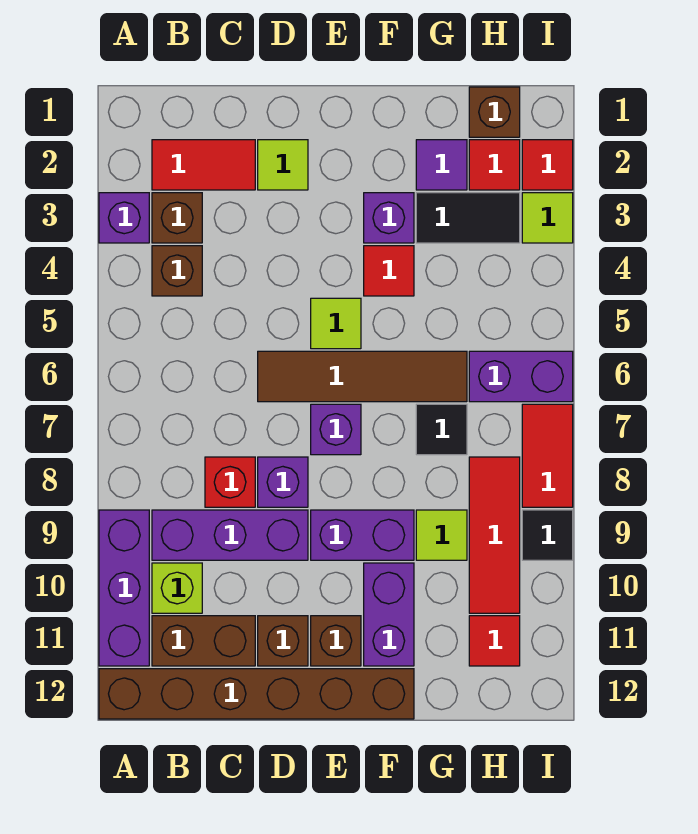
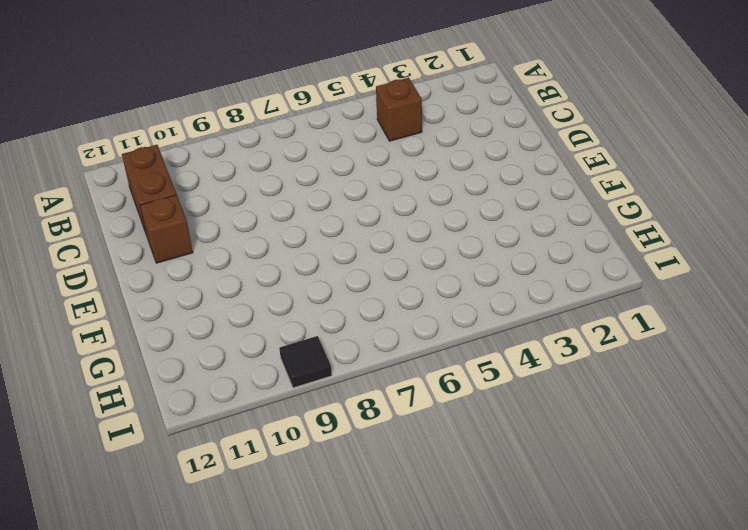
none -> purple 1x1 brick [99,193,149,243]
none -> purple 1x3 brick [99,510,149,666]
none -> brown 1x6 brick [99,669,414,719]
none -> red 1x2 tile [152,140,255,190]

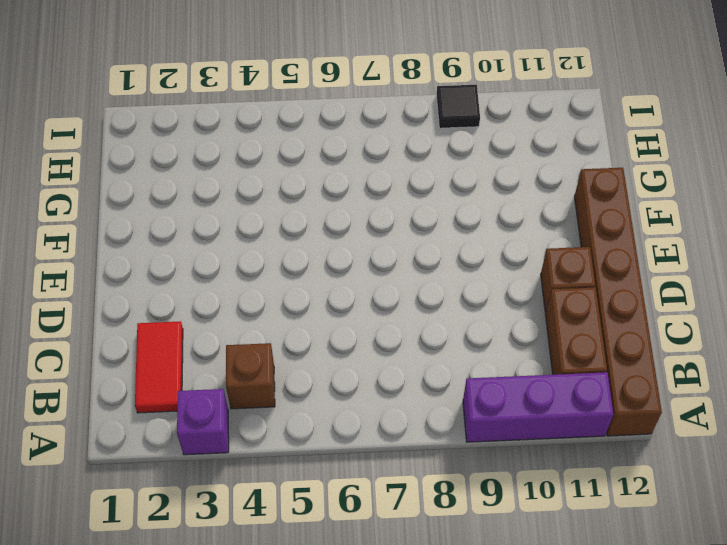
none -> brown 1x1 brick [152,193,202,243]
none -> purple 1x3 brick [152,510,308,560]
none -> lime 1x1 brick [152,563,202,613]
none -> red 1x1 brick [205,457,255,507]

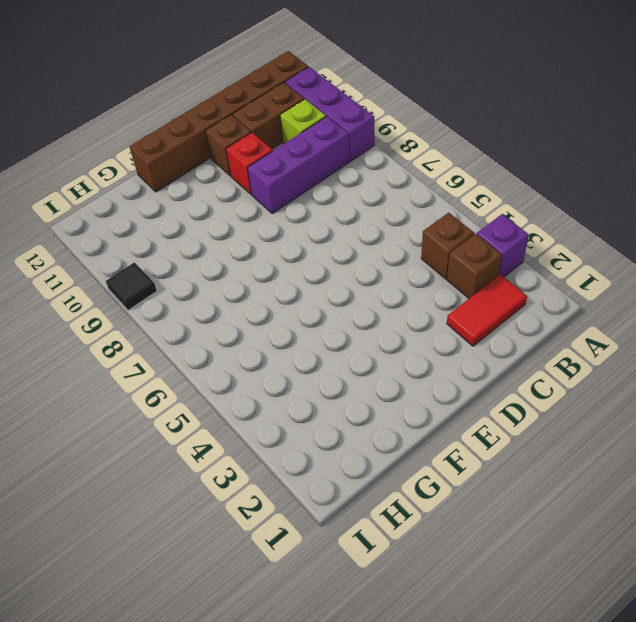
red 1x1 brick [226,133,273,194] -> red 1x1 brick moved to [205,457,255,507]
none -> lime 1x1 tile [258,140,308,190]
none -> brown 1x4 tile [258,351,467,402]
none -> purple 1x1 brick [258,457,308,507]
none -> lime 1x1 tile [311,298,361,349]

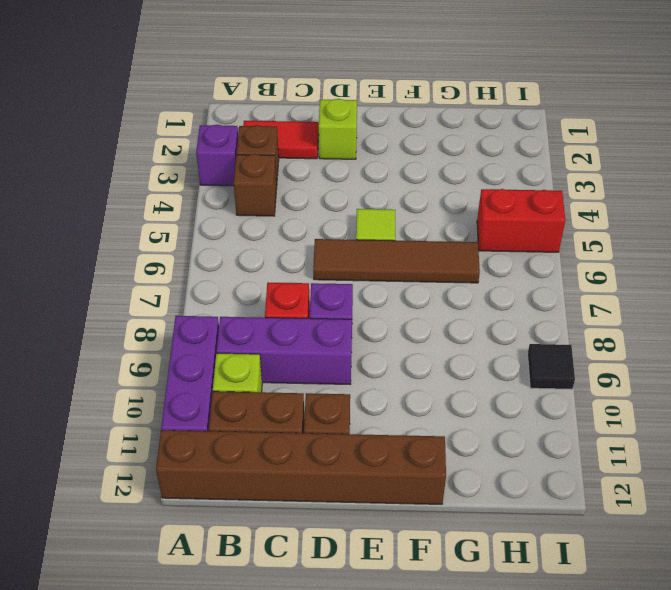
lime 1x1 brick [319,99,357,159] -> lime 1x1 tile [258,140,308,190]
red 1x2 brick [477,189,565,252] -> none
none -> purple 1x1 brick [311,404,361,455]
none -> purple 1x2 brick [311,510,414,560]
none -> brown 1x1 brick [311,616,361,666]
none -> purple 1x1 brick [364,193,414,243]

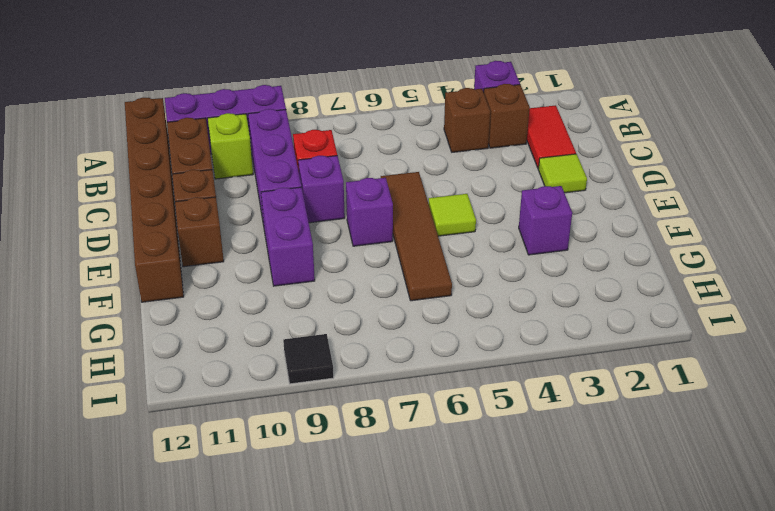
none -> red 1x1 tile [364,246,414,296]
none -> purple 1x2 brick [364,563,414,666]
none -> purple 1x1 tile [416,140,467,190]
none -> black 1x2 tile [416,193,520,243]

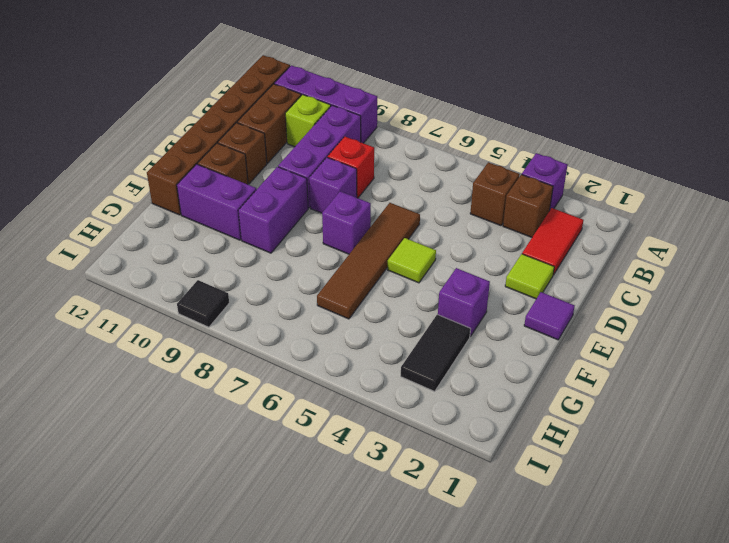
purple 1x1 tile [524,292,575,340] -> purple 1x1 tile moved to [416,140,467,190]
none -> red 1x1 tile [364,246,414,296]
none -> black 1x1 tile [416,404,467,455]
none -> lime 1x1 tile [416,510,467,560]
none -> brown 1x1 brick [469,87,520,137]

